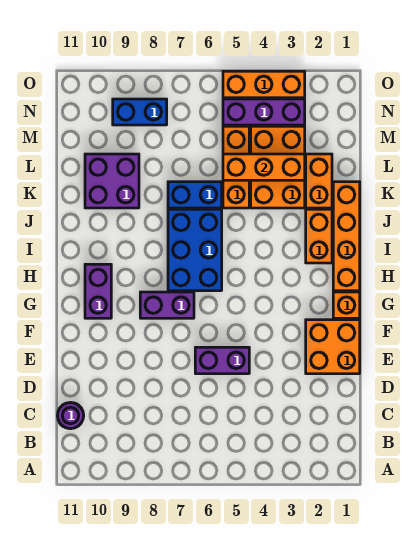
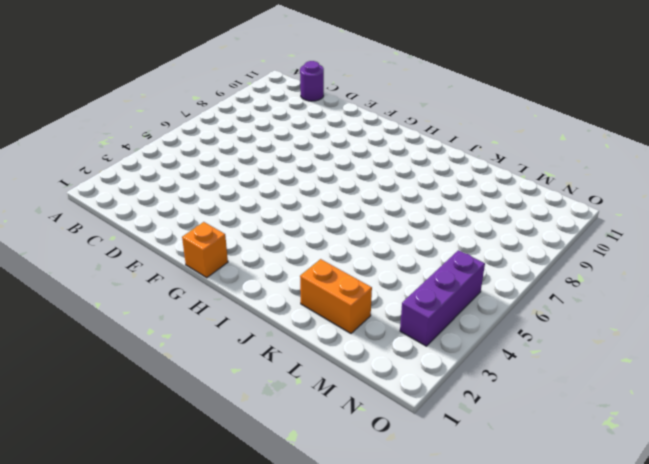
none -> orange 2x2 brick [306,320,360,374]
none -> purple 1x2 brick [195,347,249,374]
none -> purple 1x2 brick [140,292,194,318]

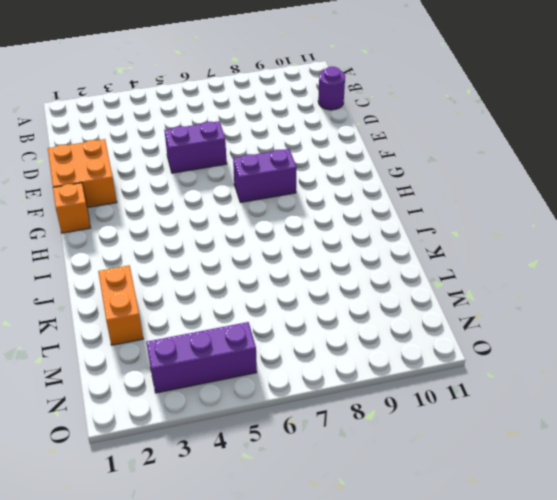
none -> purple 1x2 brick [85,264,111,318]
none -> orange 1x4 brick [333,182,360,291]
none -> blue 2x3 brick [168,209,222,291]

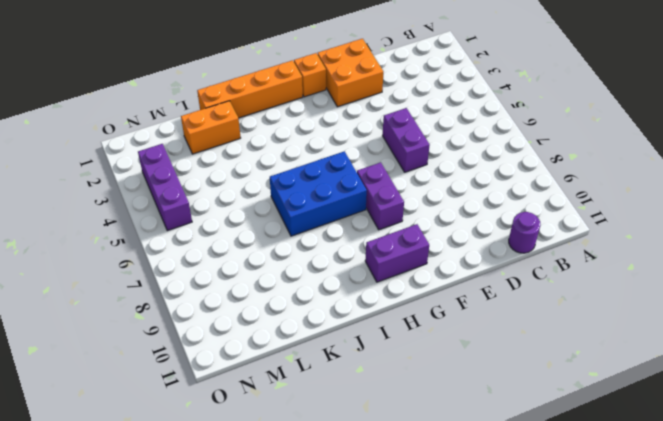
none -> orange 1x2 brick [306,209,332,263]
none -> orange 2x3 brick [251,126,305,208]
none -> orange 1x3 brick [223,126,249,208]

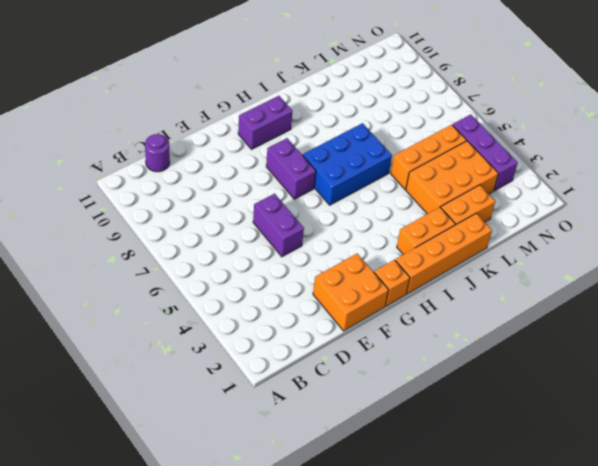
none -> blue 1x2 brick [168,182,222,208]
none -> purple 2x2 brick [85,154,139,208]
none -> blue 1x2 brick [113,99,167,125]

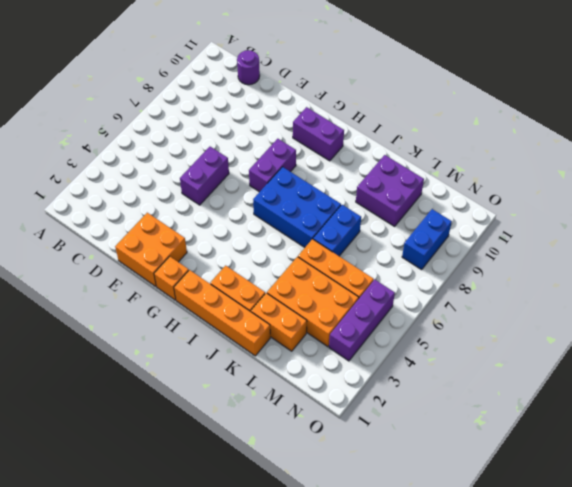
none -> orange 1x3 brick [223,71,305,98]
none -> orange 1x3 brick [223,154,305,180]

